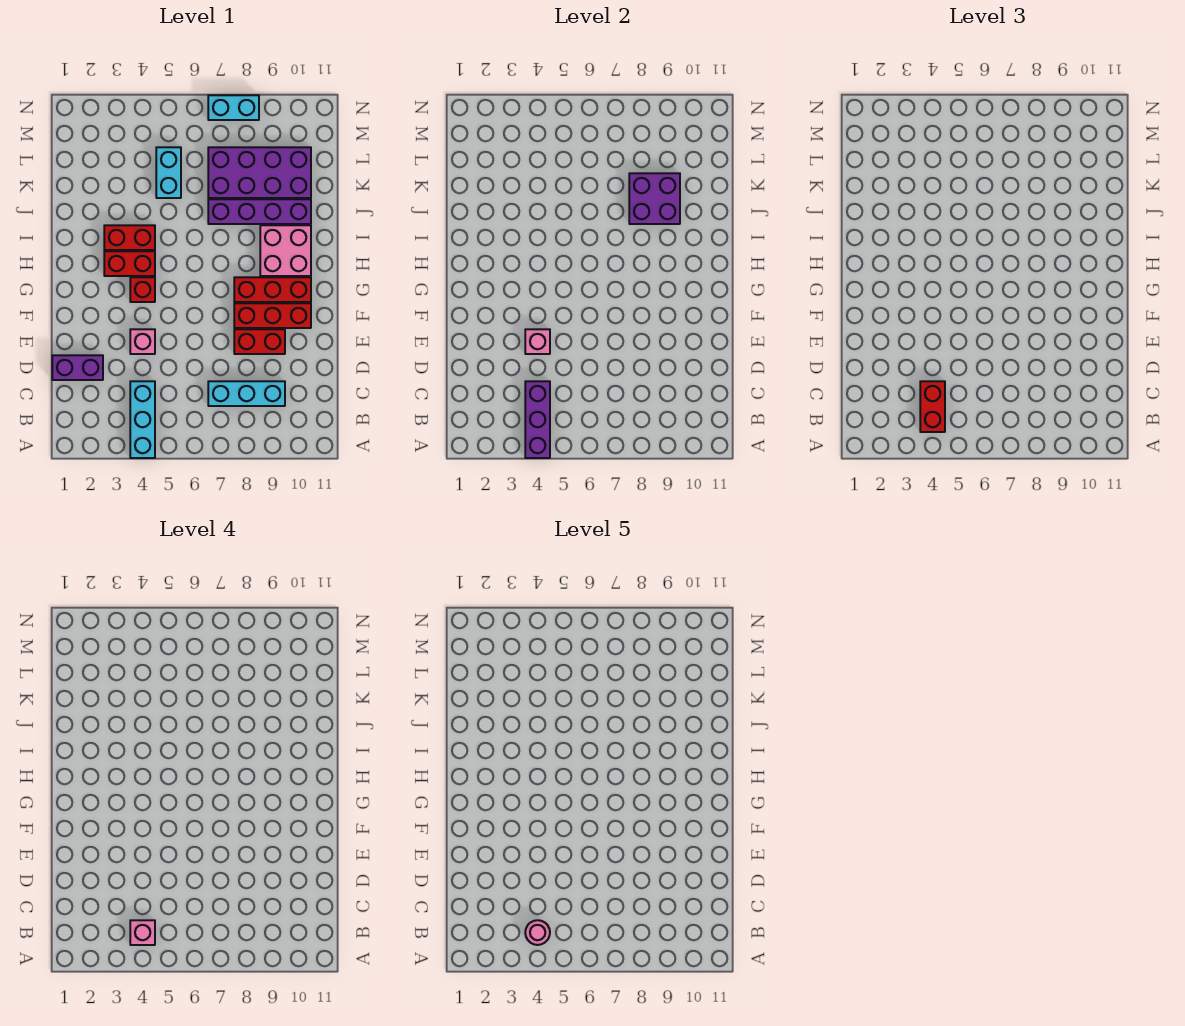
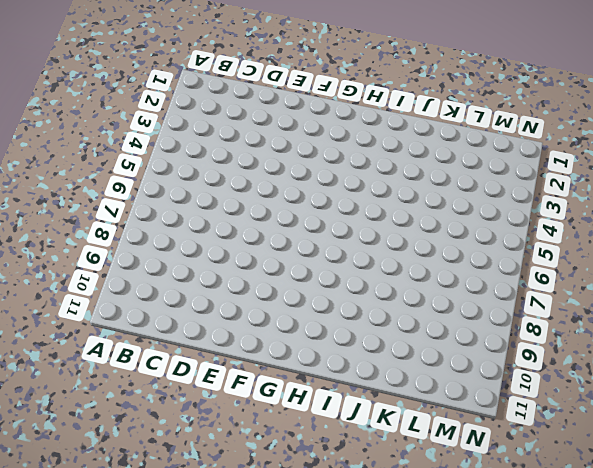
none -> cyan 1x3 brick [130,381,155,458]
none -> cyan 1x3 brick [208,381,285,406]
none -> purple 1x2 brick [52,355,103,380]

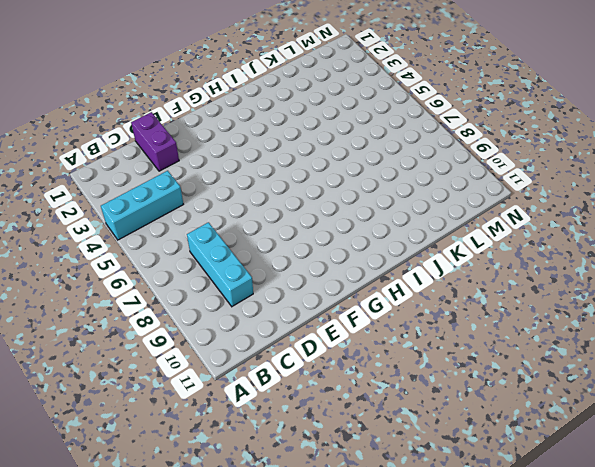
none -> pink 1x1 brick [130,329,155,354]
none -> red 1x2 brick [234,329,285,354]
none -> red 1x3 brick [234,303,311,328]

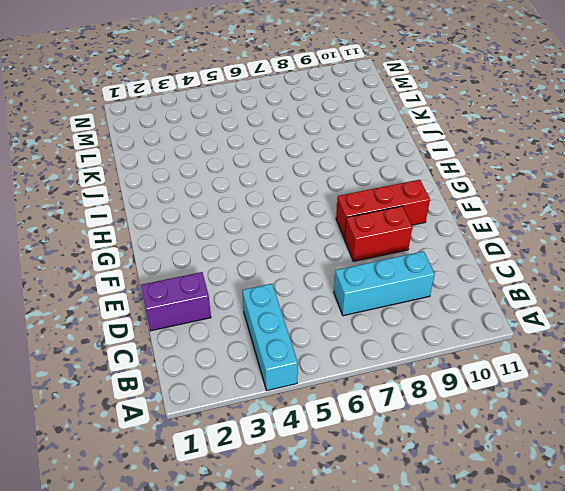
none -> pink 1x1 brick [130,329,155,354]
none -> red 1x1 brick [130,277,155,302]
none -> red 1x3 brick [234,277,311,302]

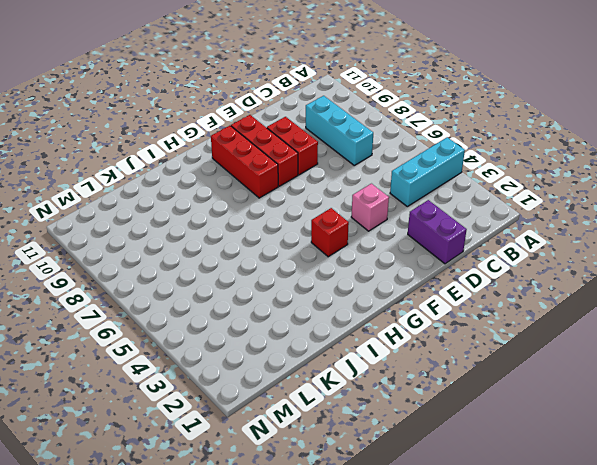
none -> red 1x2 brick [104,251,155,276]
none -> pink 2x2 brick [260,225,311,276]
none -> red 1x2 brick [104,225,155,250]

